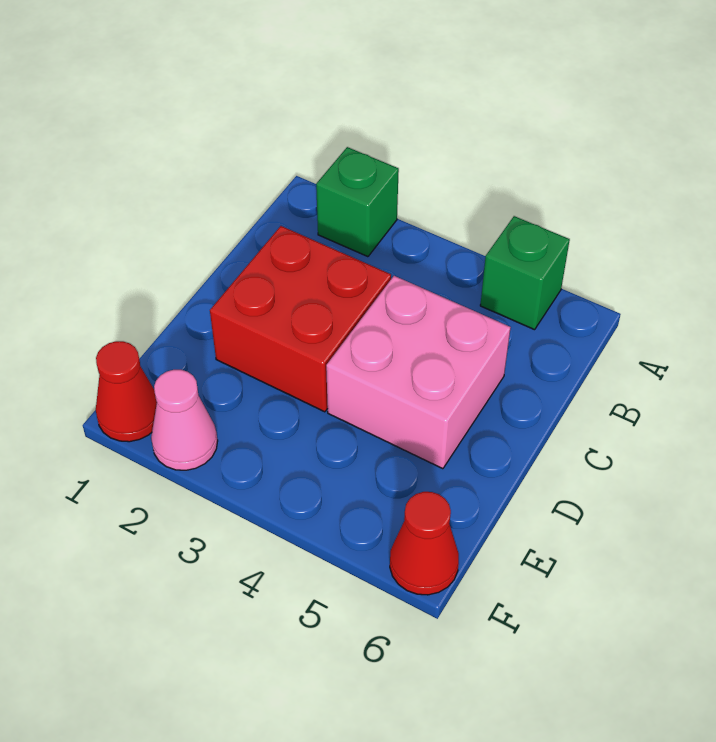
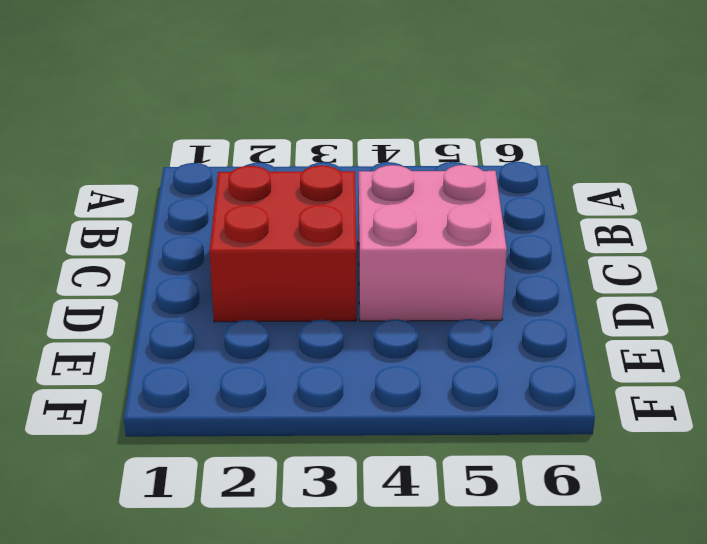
none -> green 1x1 brick [316,147,399,257]
none -> green 1x1 brick [480,216,570,330]

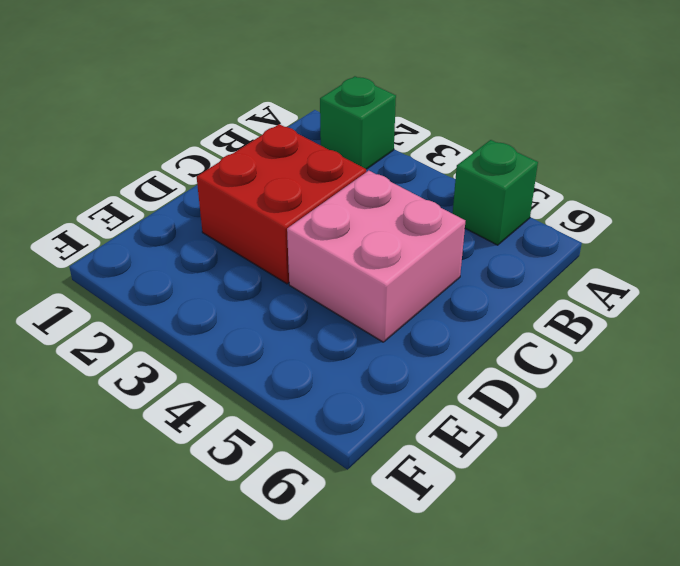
none -> red 1x1 cone [96,341,157,442]
none -> pink 1x1 cone [151,370,218,470]

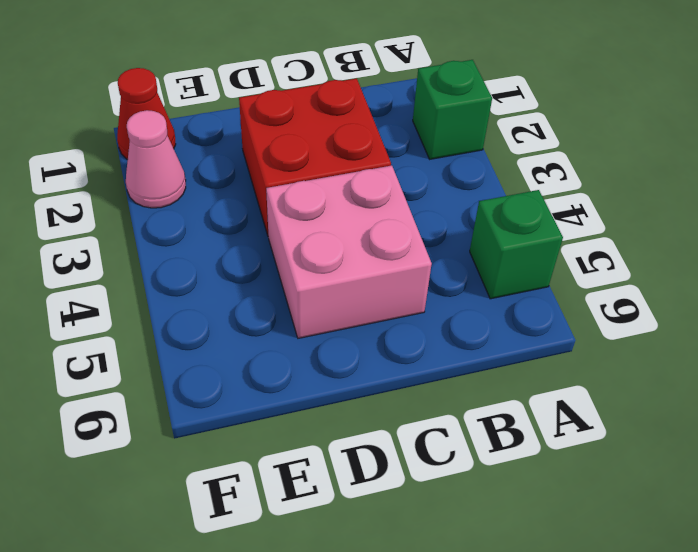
none -> red 1x1 cone [390,492,459,595]

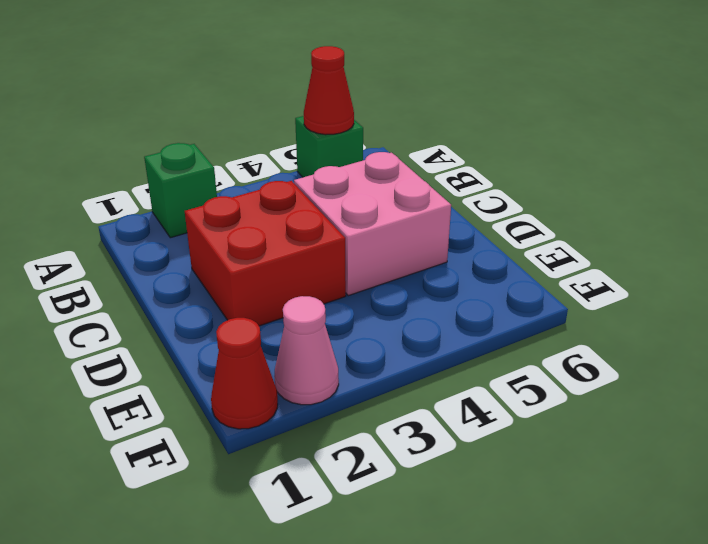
red 1x1 cone [304,46,354,135] -> red 1x1 cone moved to [390,492,459,595]

